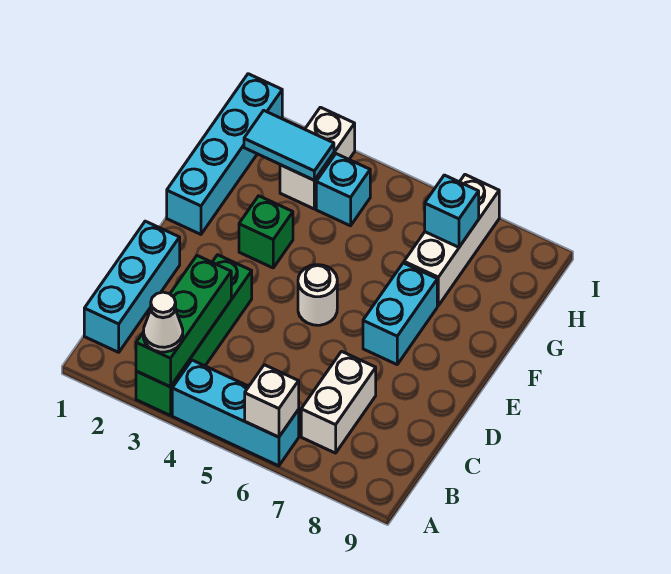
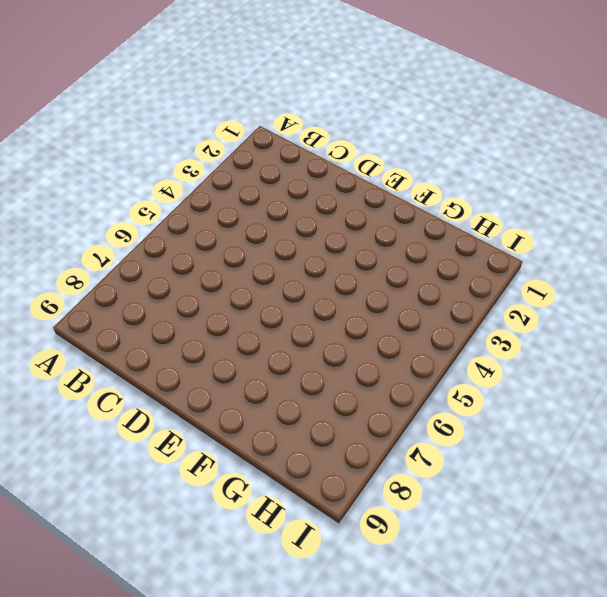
none -> green 1x4 brick [136,255,252,416]
none -> cyan 1x3 brick [172,360,299,466]
none -> cyan 1x3 brick [84,221,180,352]

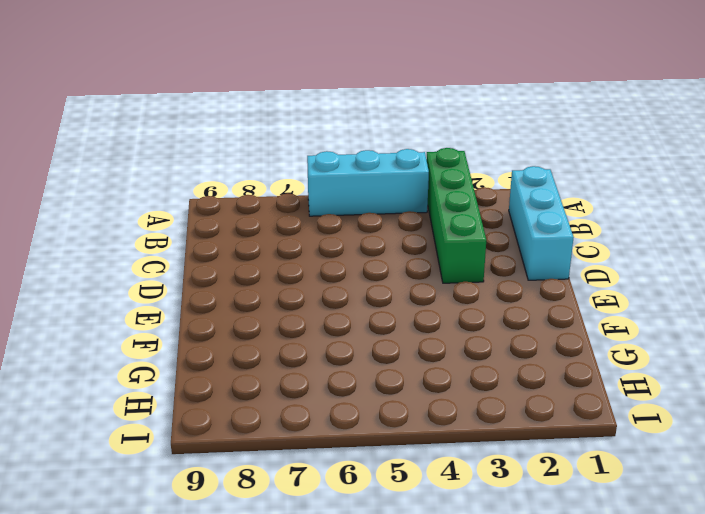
none -> white 1x2 brick [301,351,376,453]
none -> white 1x1 round brick [298,265,337,325]
none -> cyan 1x2 brick [363,263,437,364]

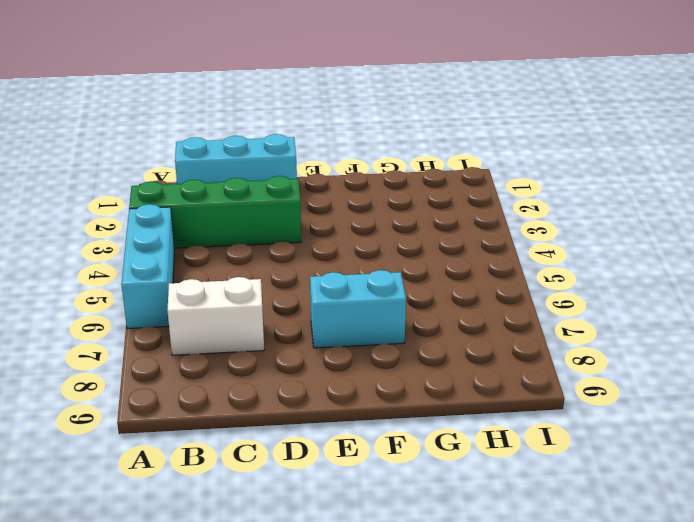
none -> white 1x1 round brick [298,265,337,325]
none -> cyan 1x4 brick [167,74,282,234]
none -> green 1x1 brick [239,196,293,268]

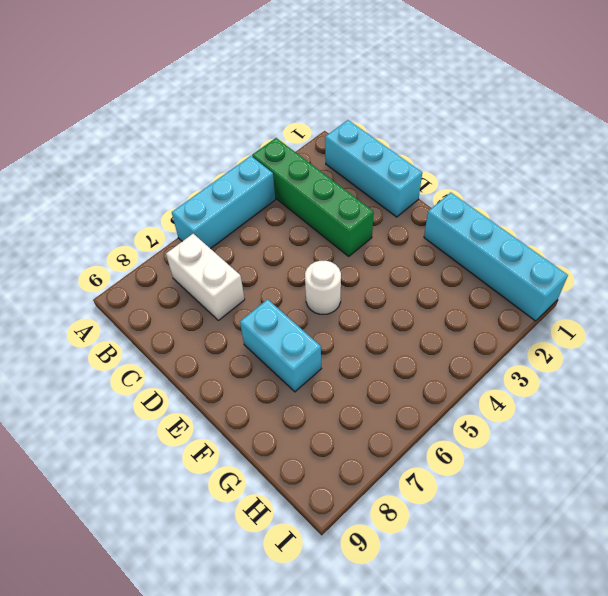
none -> green 1x1 brick [239,196,293,268]
none -> white 1x3 brick [404,175,499,305]
none -> white 1x2 brick [280,107,355,209]

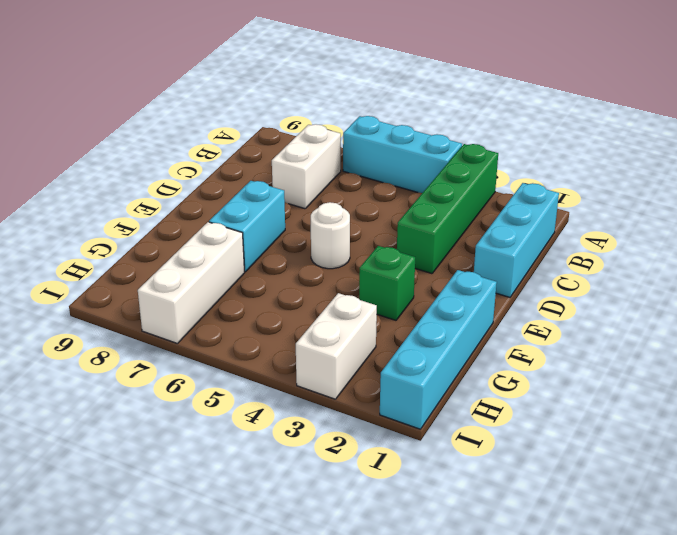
none -> cyan 1x1 brick [316,154,370,226]
none -> green 1x3 brick [136,256,231,387]
none -> white 1x1 brick [245,365,299,437]

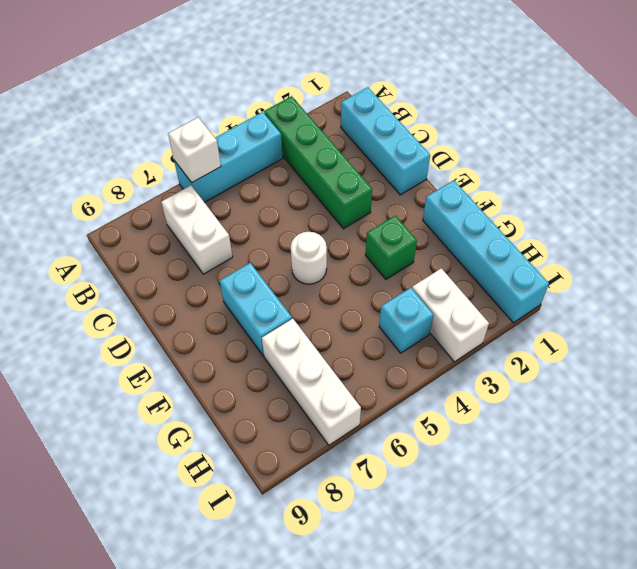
none -> green 1x3 brick [136,256,231,387]
none -> cyan 1x2 tile [244,110,334,180]
none -> cyan 1x1 brick [425,175,479,247]

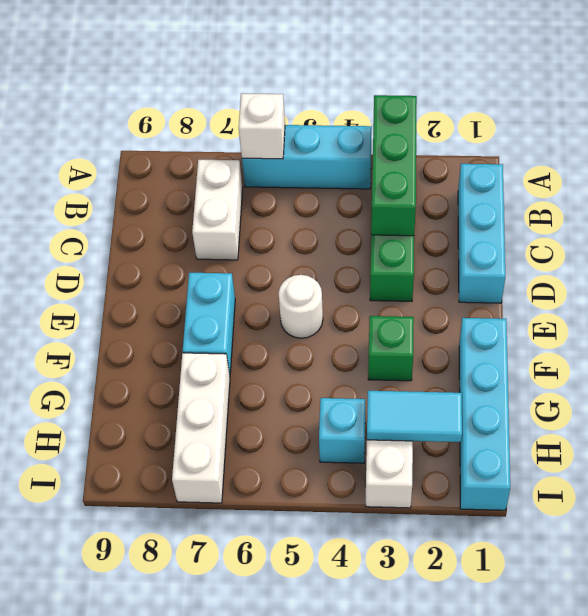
none -> cyan 1x1 brick [425,175,479,247]
none -> white 1x1 cone [143,292,183,352]

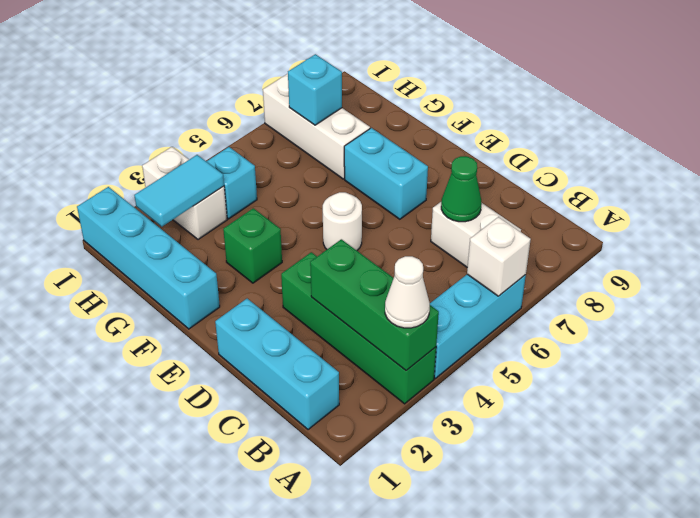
green 1x1 cone [441,156,482,222] -> none

